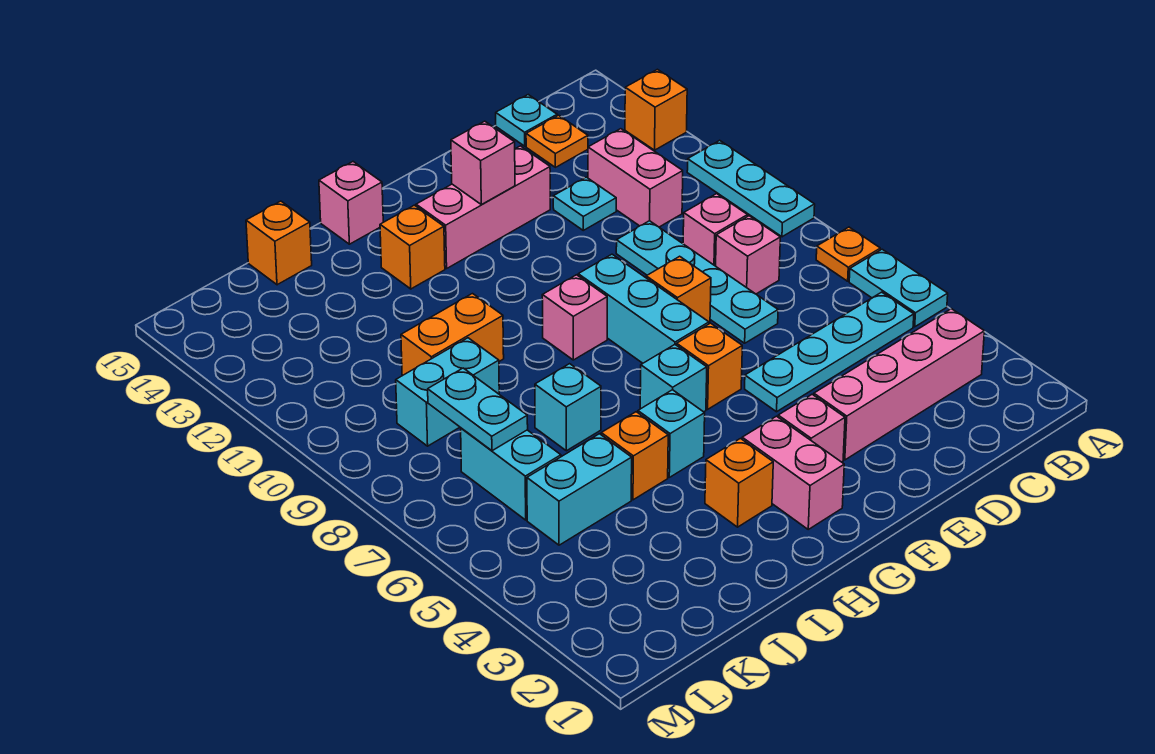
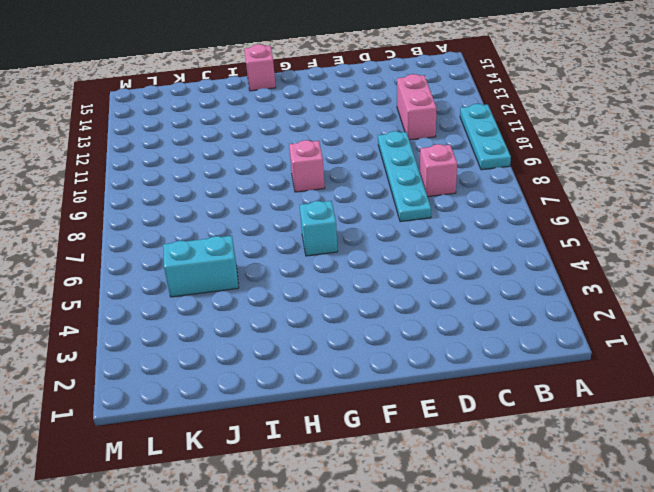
none -> cyan 1x2 plate [849,249,948,327]
none -> orange 1x1 plate [816,227,880,281]
none -> orange 1x1 brick [625,69,687,150]
none -> pink 1x4 brick [814,309,984,460]

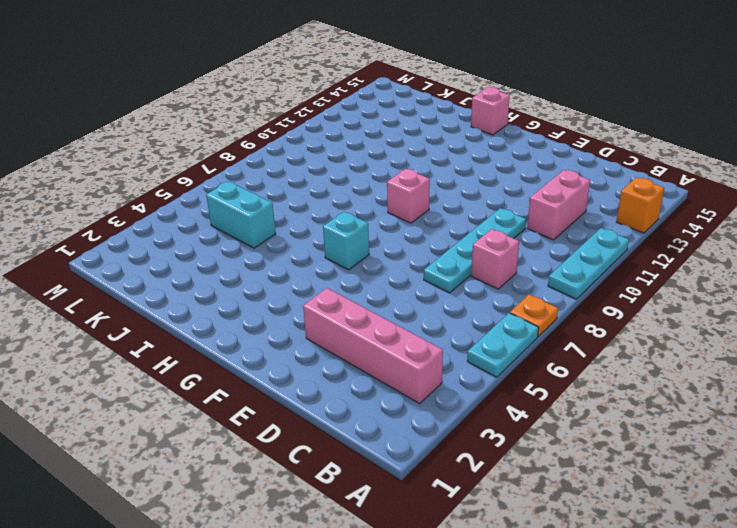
none -> cyan 1x4 plate [745,292,914,412]
none -> pink 1x1 brick [683,194,748,266]
none -> orange 1x1 plate [526,115,588,167]
none -> cyan 1x1 plate [496,95,557,146]

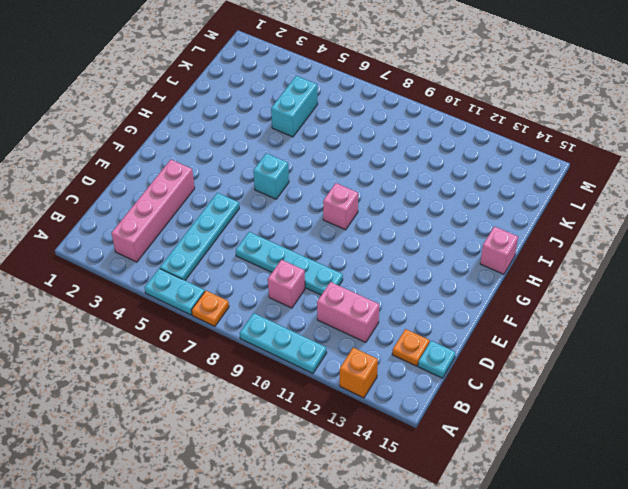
none -> pink 1x1 brick [716,216,780,294]
none -> cyan 1x1 plate [553,177,616,230]
none -> orange 1x1 brick [646,256,711,322]
none -> pink 1x3 brick [416,146,550,268]

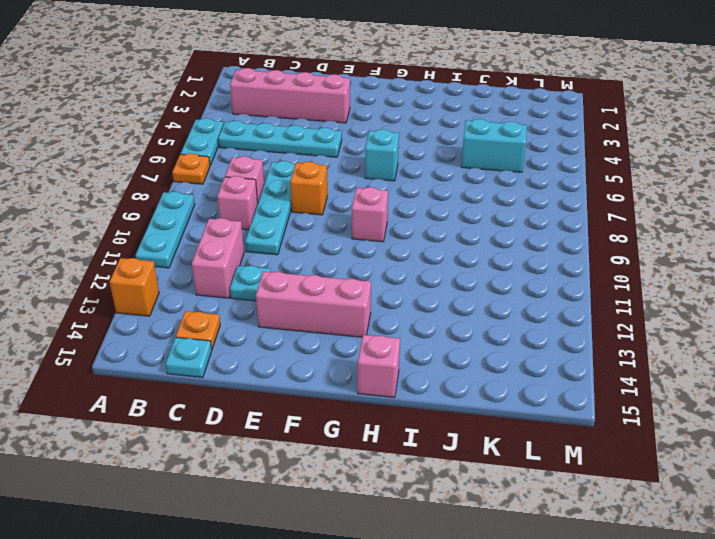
none -> pink 1x1 brick [778,394,845,462]
none -> orange 1x1 brick [677,323,742,409]
none -> cyan 1x3 brick [578,254,709,363]
none -> pink 1x2 brick [742,416,844,529]

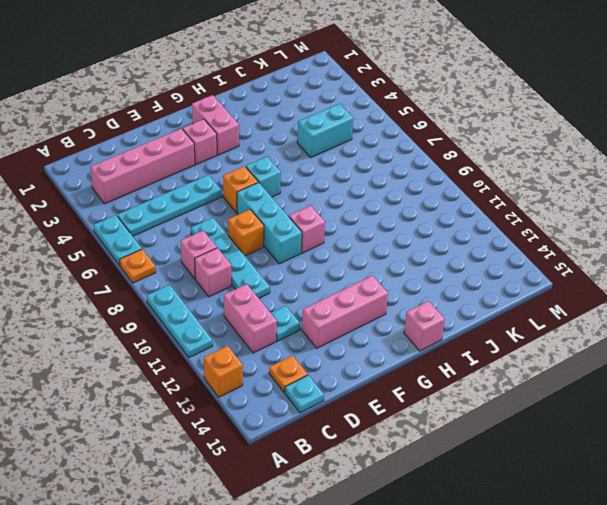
none -> orange 1x1 brick [705,439,773,527]
none -> cyan 1x1 brick [638,390,705,477]
none -> orange 1x1 brick [380,205,445,289]
none -> orange 1x1 brick [601,412,668,500]

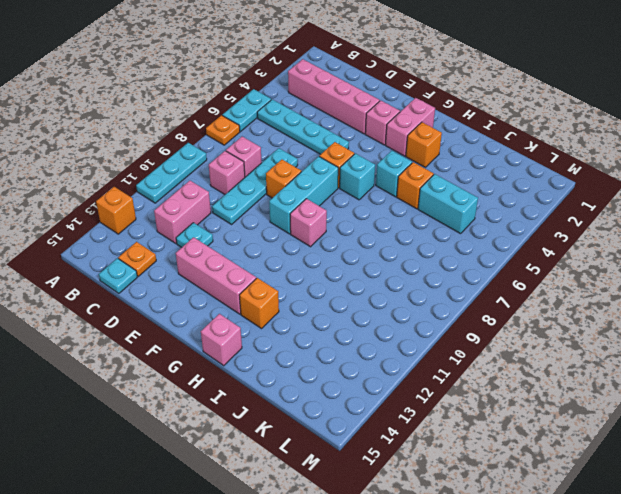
none -> cyan 1x1 brick [535,364,601,451]
none -> orange 1x2 brick [401,294,504,376]
none -> cyan 1x2 brick [396,338,499,446]
none -> orange 1x1 brick [246,201,312,285]

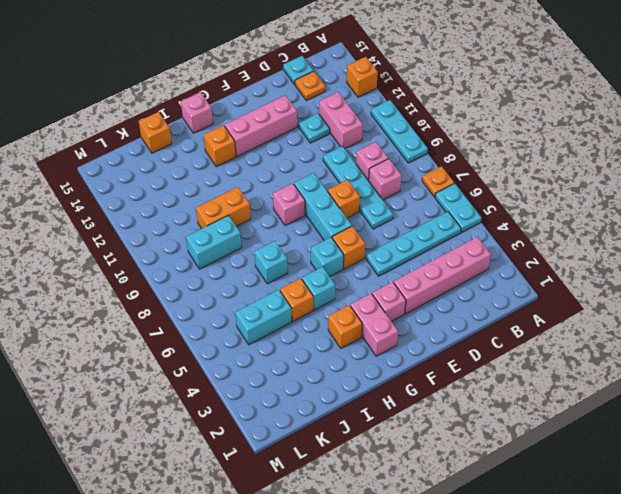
none -> cyan 1x2 brick [461,428,561,520]
none -> pink 1x1 brick [451,121,515,205]
none -> cyan 1x2 plate [428,368,528,451]

